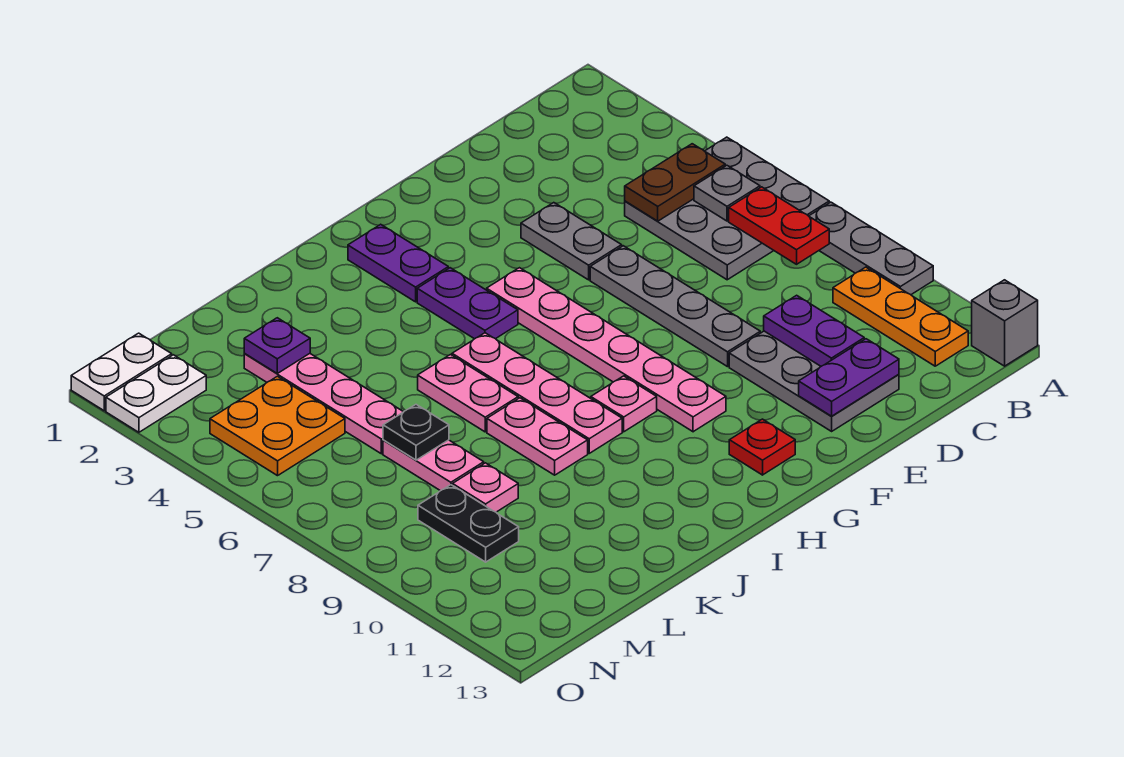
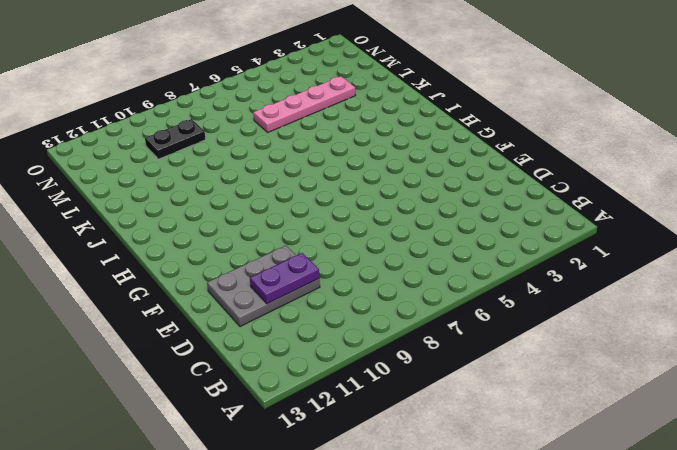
none -> grey 3x3 plate [625,137,829,280]
none -> grey 1x3 plate [809,202,933,295]
none -> grey 1x1 brick [972,280,1038,366]

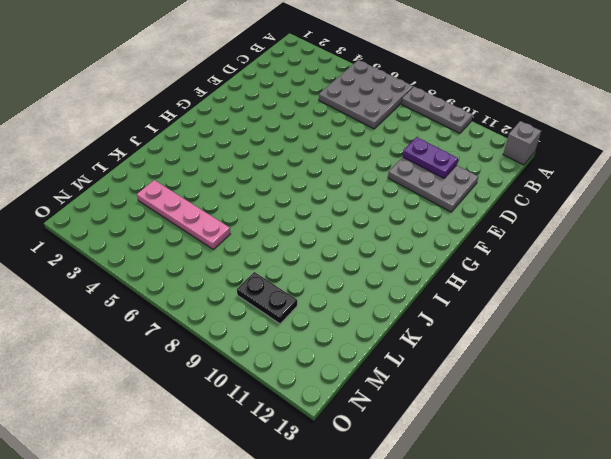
none -> orange 1x3 plate [833,267,968,366]
none -> grey 1x2 plate [521,203,622,280]
none -> grey 1x4 plate [590,246,760,367]

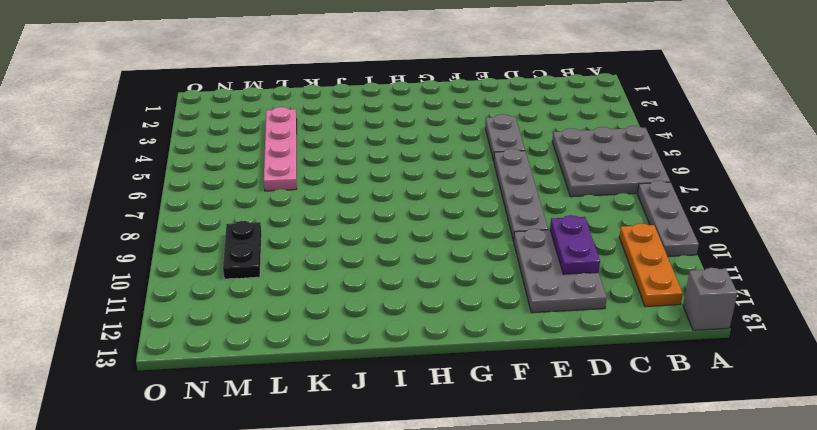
none -> pink 1x6 plate [487,268,726,432]
none -> red 1x1 plate [729,419,795,475]
none -> purple 1x2 plate [348,224,448,302]

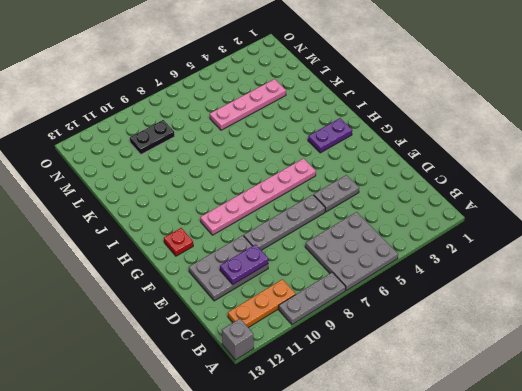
none -> purple 1x2 plate [417,268,518,339]
none -> pink 1x1 plate [591,376,657,432]
none -> pink 1x4 plate [452,333,622,453]

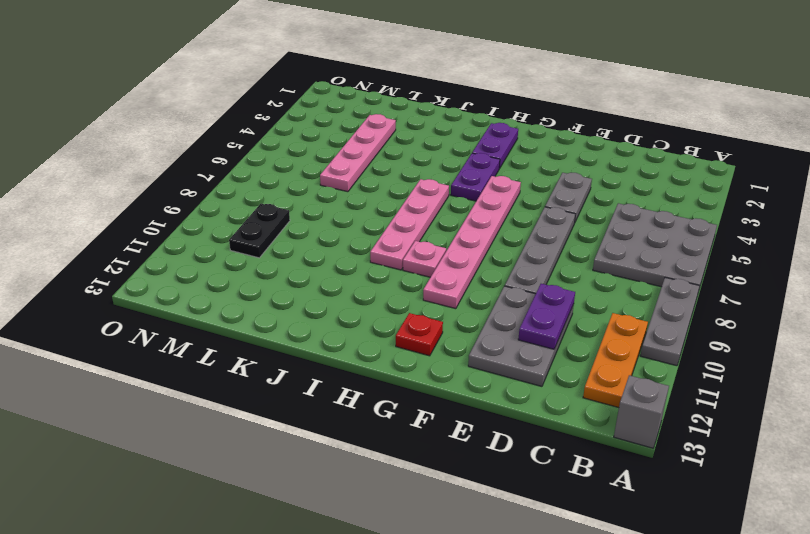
none -> pink 1x2 plate [418,355,518,432]
none -> pink 1x2 plate [487,398,588,475]
none -> pink 1x2 plate [383,440,484,491]

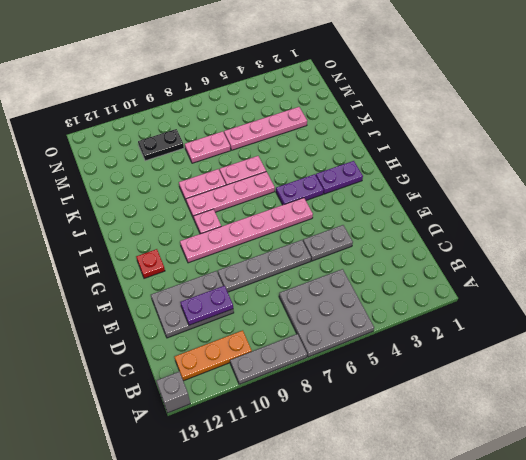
none -> pink 1x1 plate [453,463,518,512]
none -> orange 2x2 plate [210,376,345,476]
none -> white 1x2 plate [71,333,172,411]

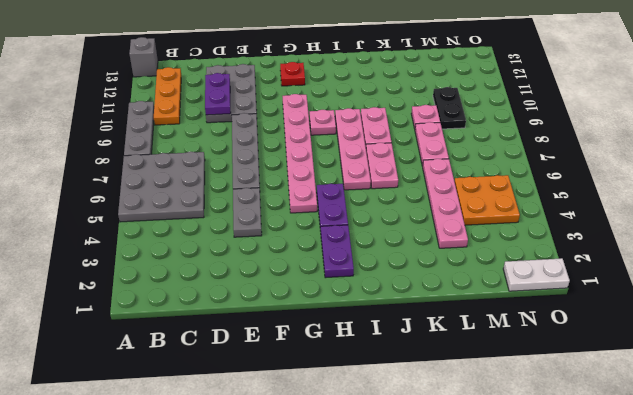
none -> white 1x2 plate [106,355,206,432]
none -> brown 1x2 plate [625,144,725,221]
none -> grey 1x1 plate [694,165,760,221]

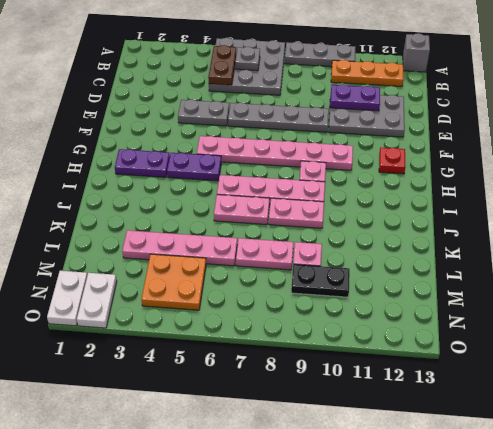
none -> red 1x2 plate [729,187,829,264]
none -> purple 1x2 plate [799,339,899,416]
none -> purple 1x1 plate [244,318,310,373]

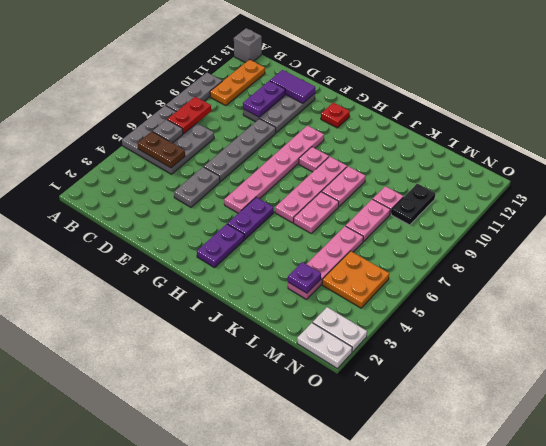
purple 1x2 tile [270,70,315,103] -> purple 1x2 plate [799,339,899,416]
none -> black 1x1 plate [383,405,449,460]

